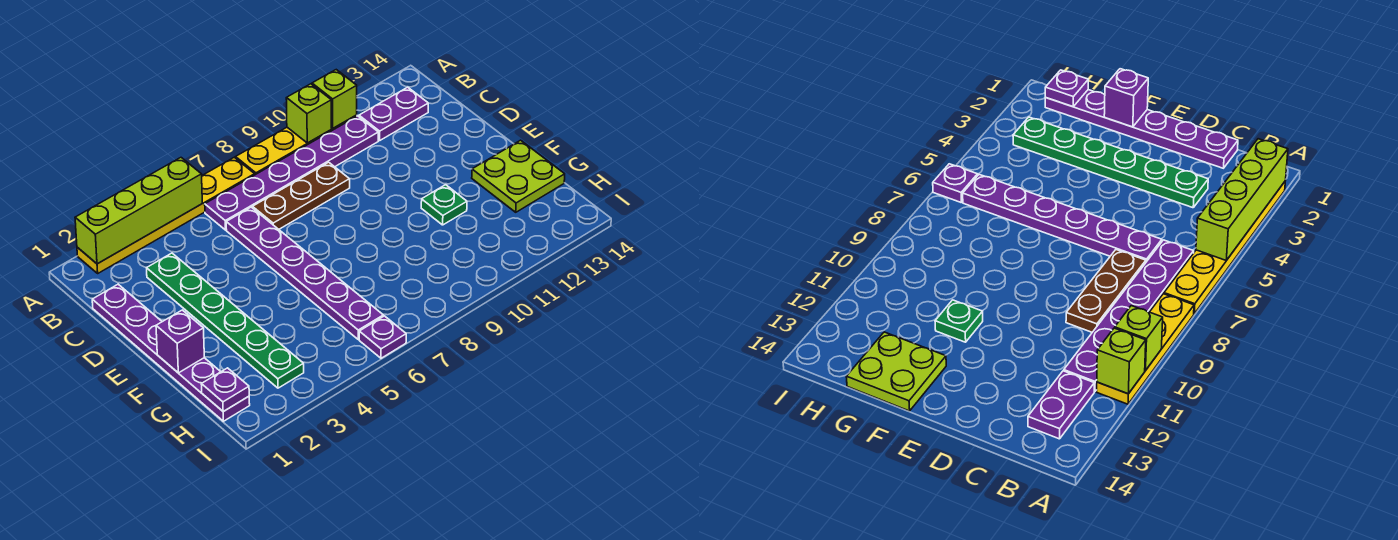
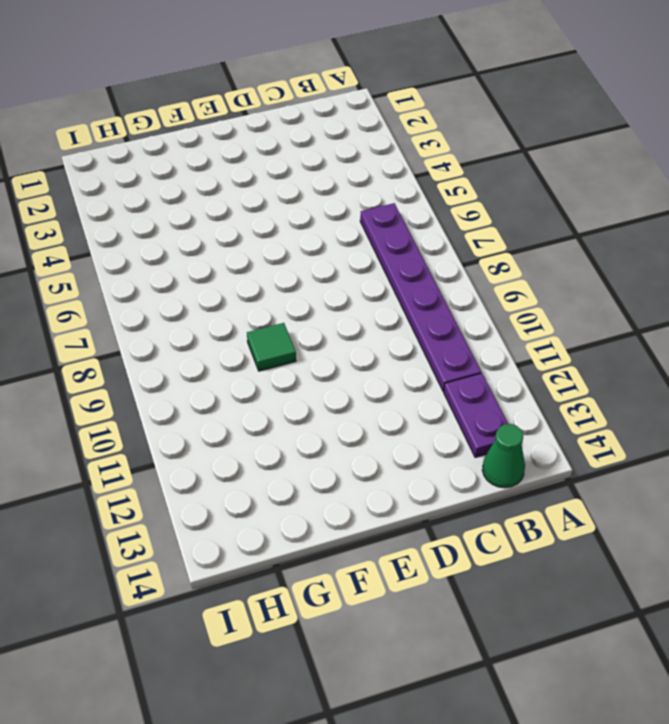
green 1x1 cone [482,424,525,488] -> none
green 1x1 tile [247,323,296,371] -> none
none -> yellow 1x6 plate [77,157,255,273]
none -> yellow 1x4 plate [236,115,357,175]
none -> purple 1x6 plate [92,284,250,421]

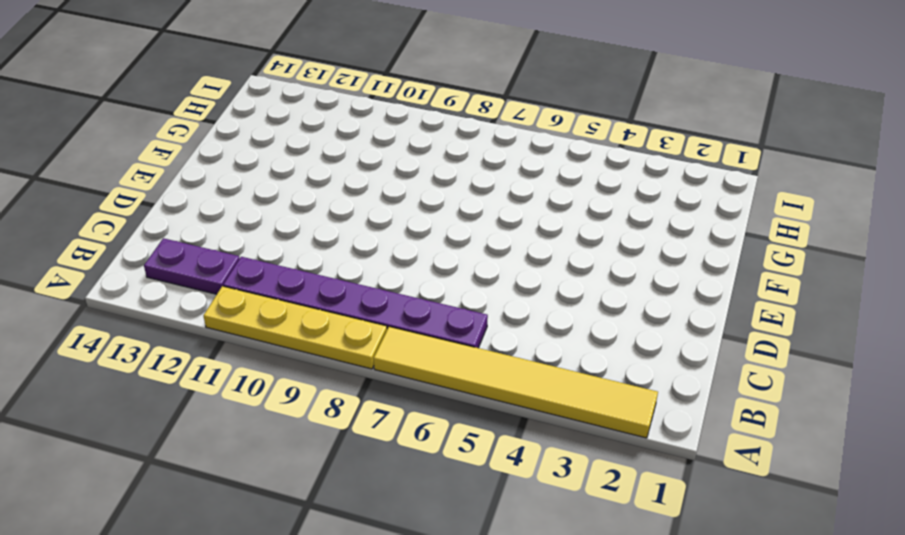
yellow 1x6 tile [374,327,658,438] -> yellow 1x6 plate [77,157,255,273]
none -> purple 1x6 plate [92,284,250,421]
none -> green 1x6 plate [147,253,304,388]
none -> purple 1x6 plate [226,207,383,339]

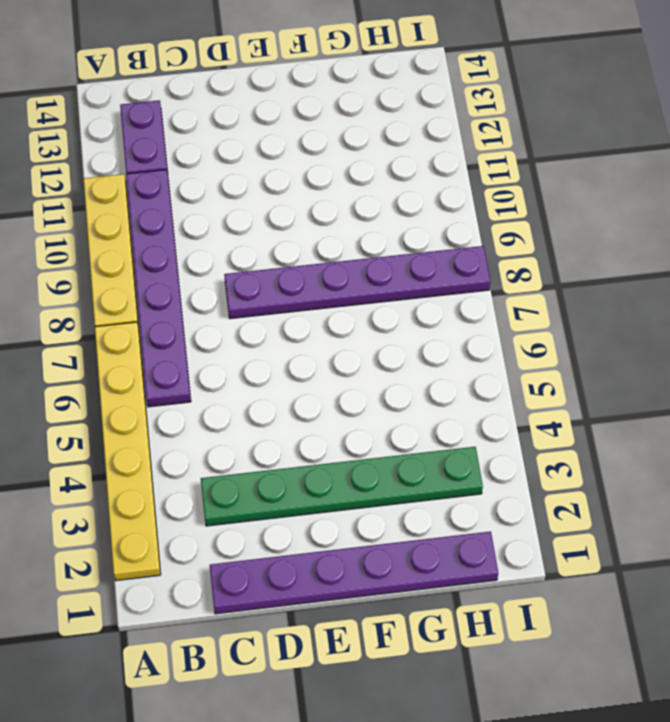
purple 1x6 plate [224,246,491,319] -> purple 1x6 plate moved to [226,207,383,339]
none -> brown 1x3 plate [253,162,350,229]
none -> green 1x1 plate [421,185,467,225]
none -> lime 2x2 plate [472,140,565,212]

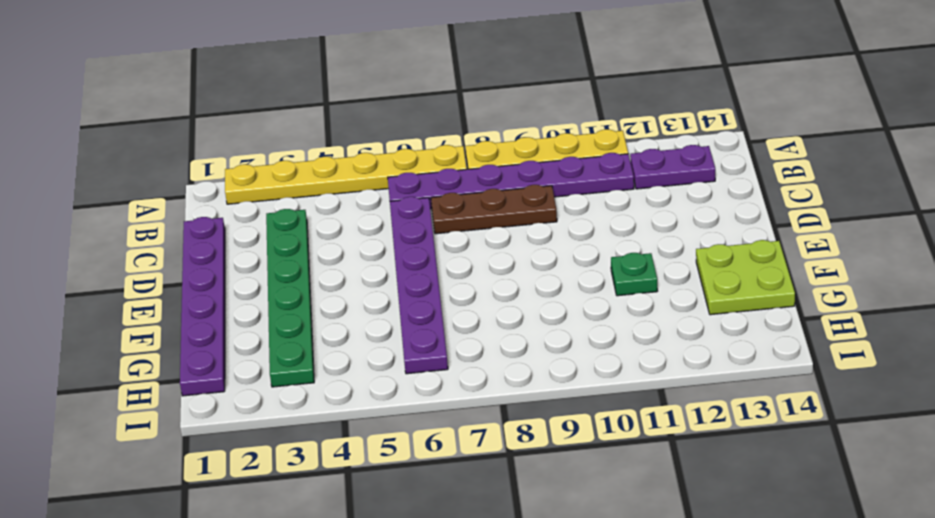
none -> purple 1x1 plate [359,316,406,358]
none -> lime 1x4 brick [75,158,202,264]
none -> lime 1x1 brick [286,84,332,143]

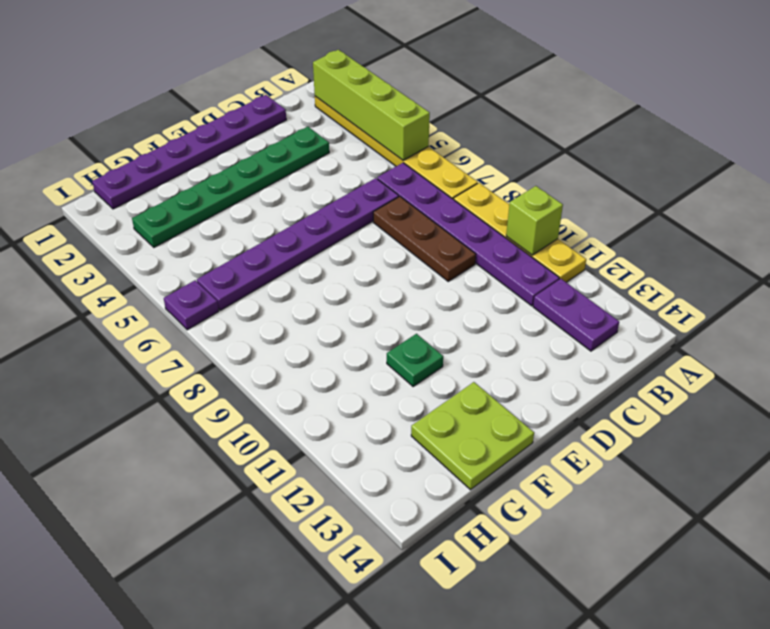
none -> lime 1x1 brick [312,70,357,128]
none -> purple 1x1 brick [156,310,204,373]
none -> purple 1x1 plate [201,368,249,411]

